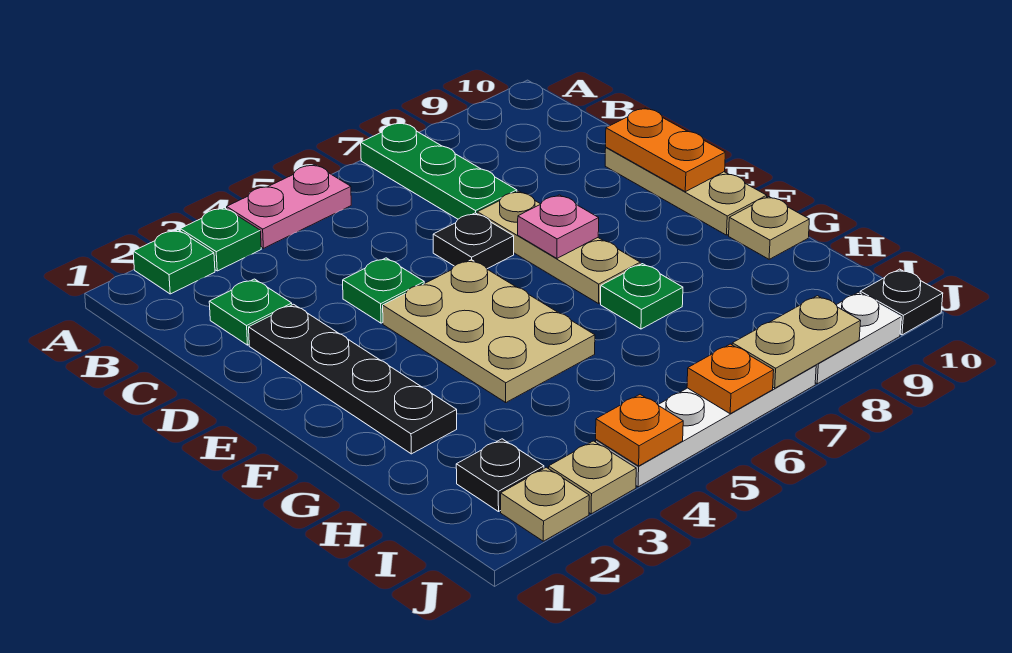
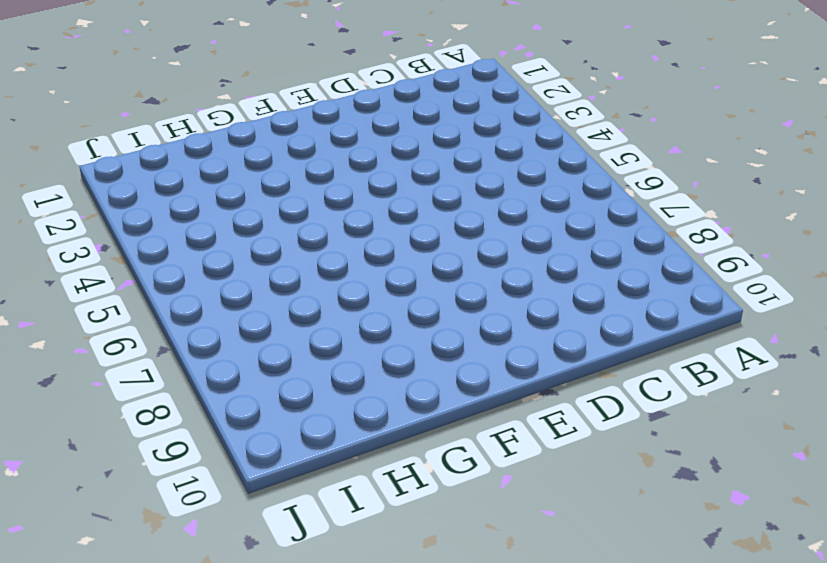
none -> green 1x1 plate [133,230,215,294]
none -> green 1x1 plate [180,208,261,271]
none -> pink 1x2 plate [227,164,351,248]

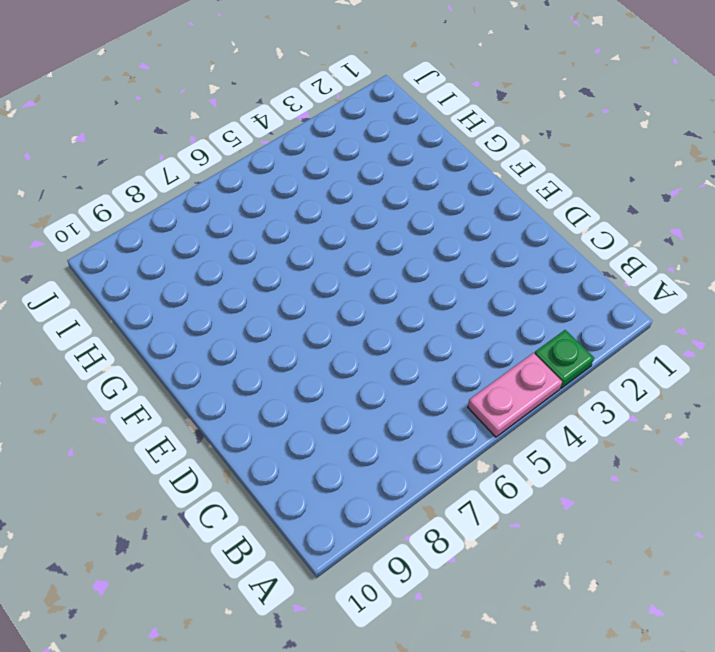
none -> green 1x1 plate [133,230,215,294]
none -> green 1x3 plate [361,123,517,219]
none -> green 1x1 plate [209,279,292,345]

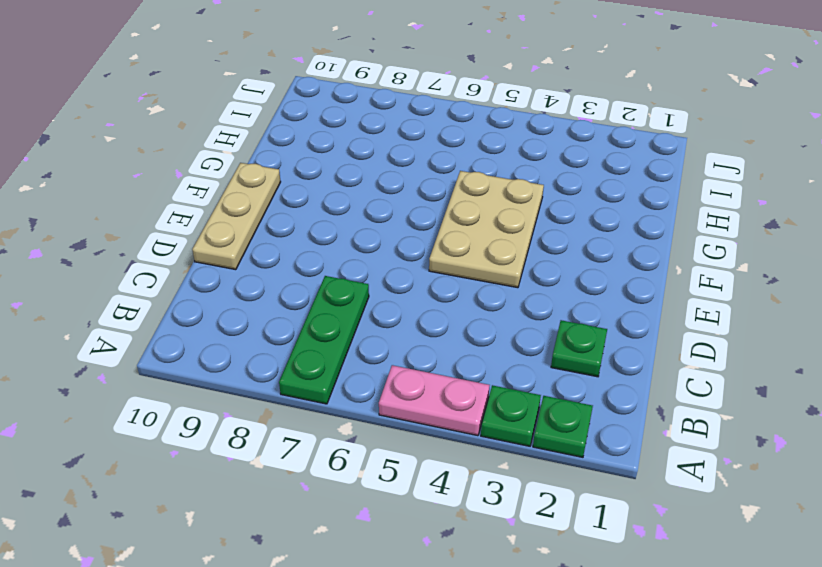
none -> black 1x4 plate [249,304,457,454]
none -> green 1x1 plate [343,258,424,323]
none -> black 1x1 plate [433,213,514,269]

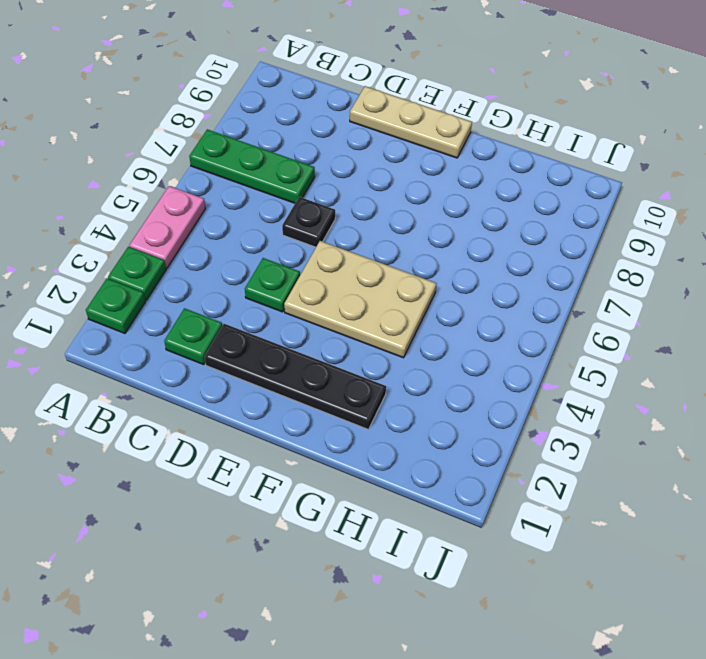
none -> tan 1x3 plate [477,191,640,304]
none -> green 1x1 plate [601,264,683,329]
none -> tan 1x1 plate [729,197,809,259]

